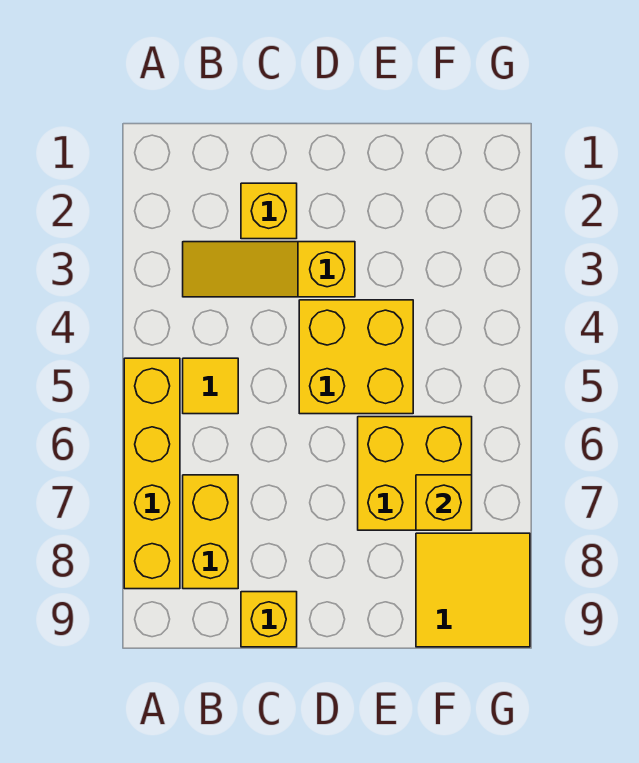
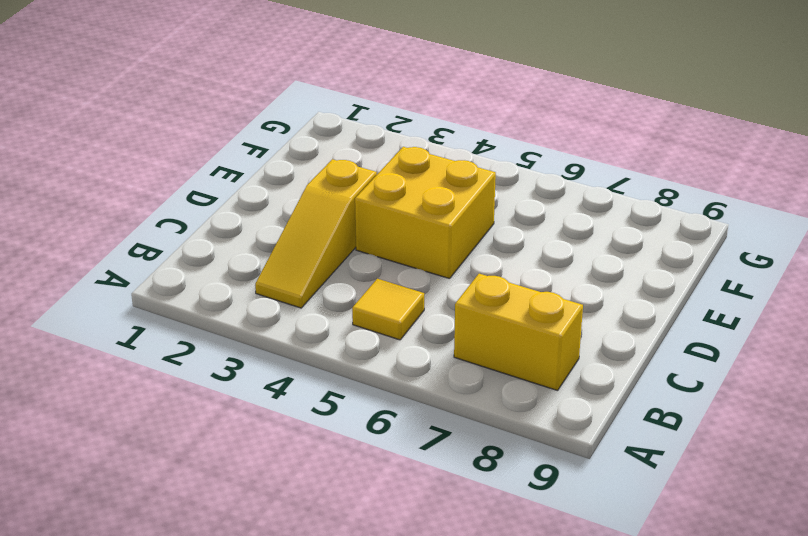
none -> yellow 1x4 brick [124,358,180,589]
none -> yellow 1x1 brick [241,183,297,239]

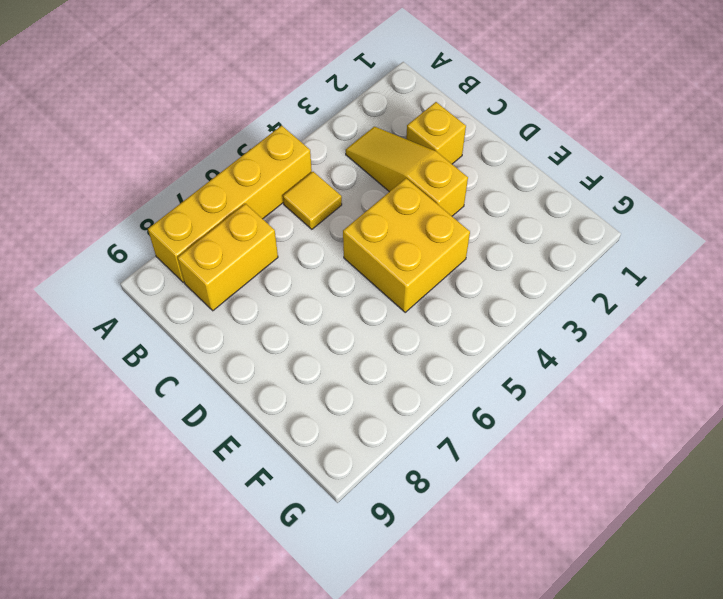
none -> yellow 1x1 brick [241,592,297,647]
none -> yellow 2x2 brick [358,417,472,530]

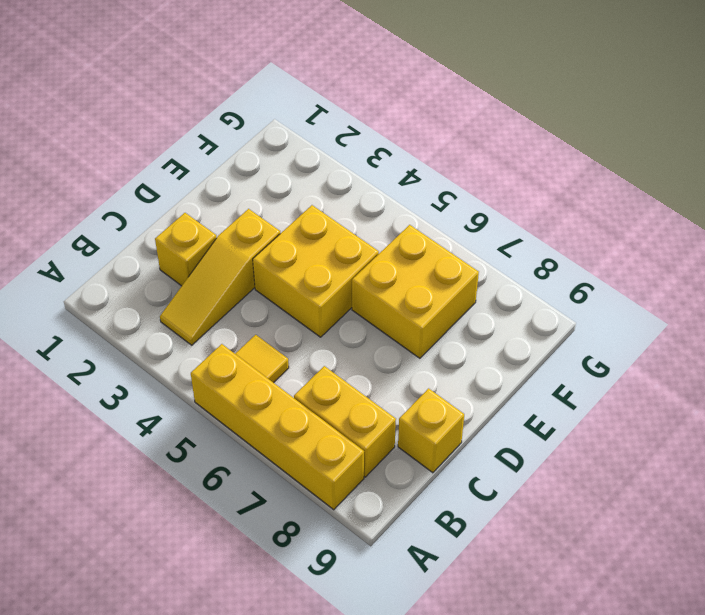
none -> yellow 2x2 tile [416,533,530,647]
none -> yellow 1x1 brick [416,475,472,530]

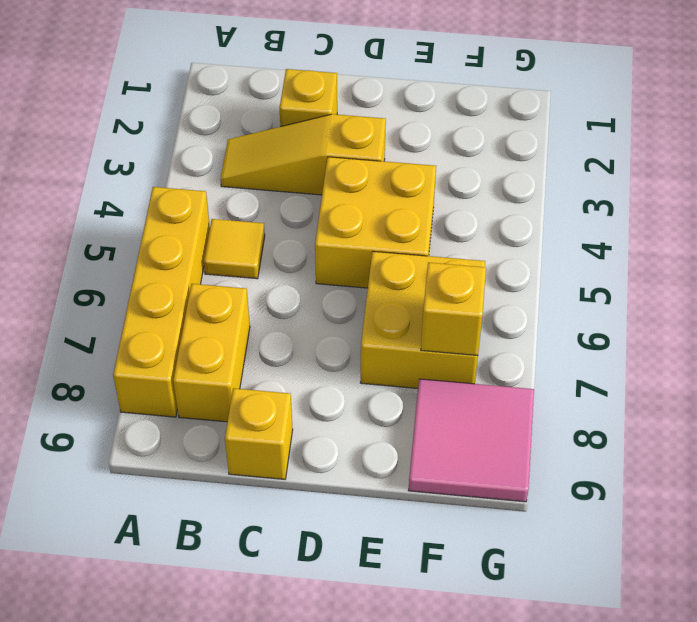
pink 2x2 tile [408,379,534,502] -> yellow 2x2 tile [416,533,530,647]

